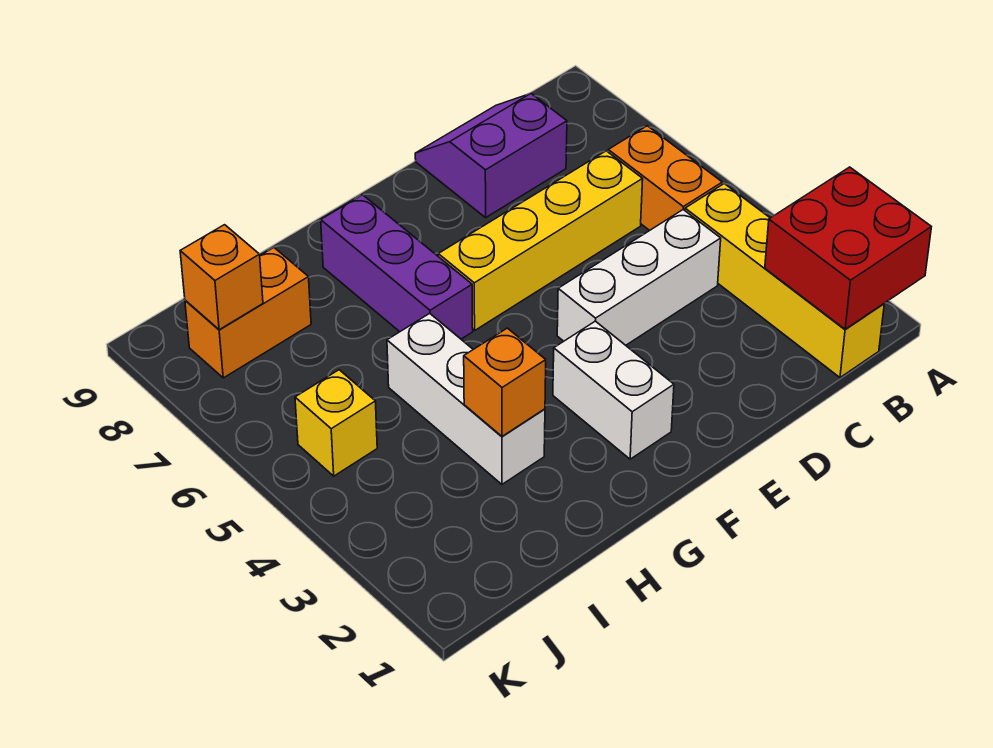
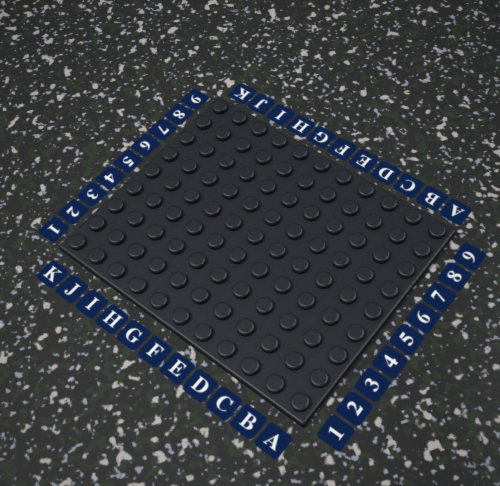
none -> yellow 1x4 brick [685,184,884,378]
none -> orange 1x2 brick [608,126,722,231]
none -> white 1x3 brick [557,210,721,345]

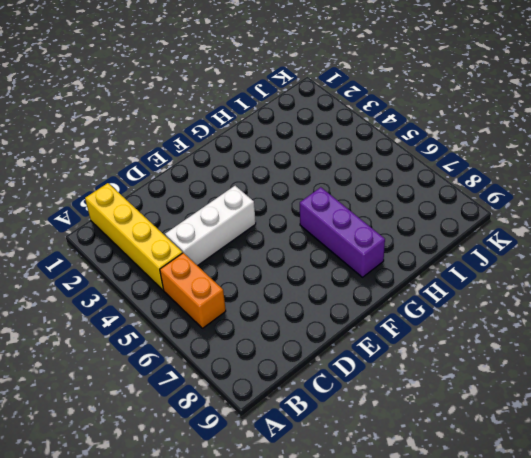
none -> yellow 1x4 brick [438,151,643,330]
none -> purple 2x2 slope [415,94,567,218]
none -> white 1x2 brick [553,321,674,459]

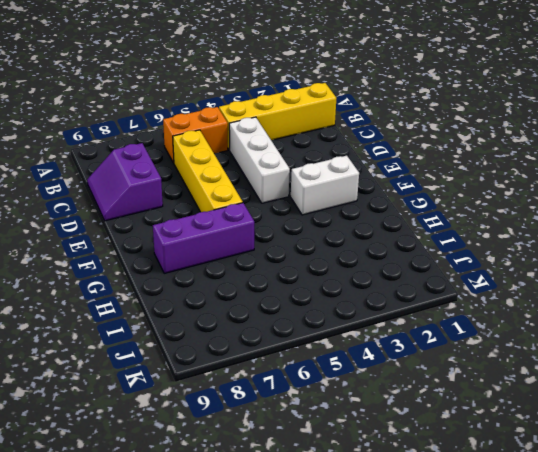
none -> white 1x3 brick [387,313,545,484]
none -> orange 1x2 brick [185,247,311,378]
none -> yellow 1x1 brick [295,370,377,476]

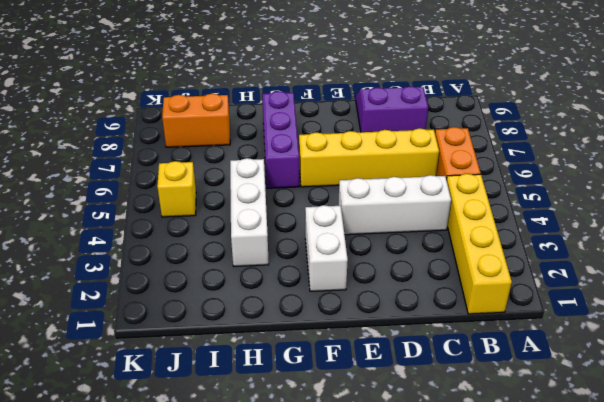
none -> red 2x2 brick [765,167,931,329]
none -> orange 1x1 brick [464,328,546,436]
none -> orange 1x1 brick [180,225,263,330]

